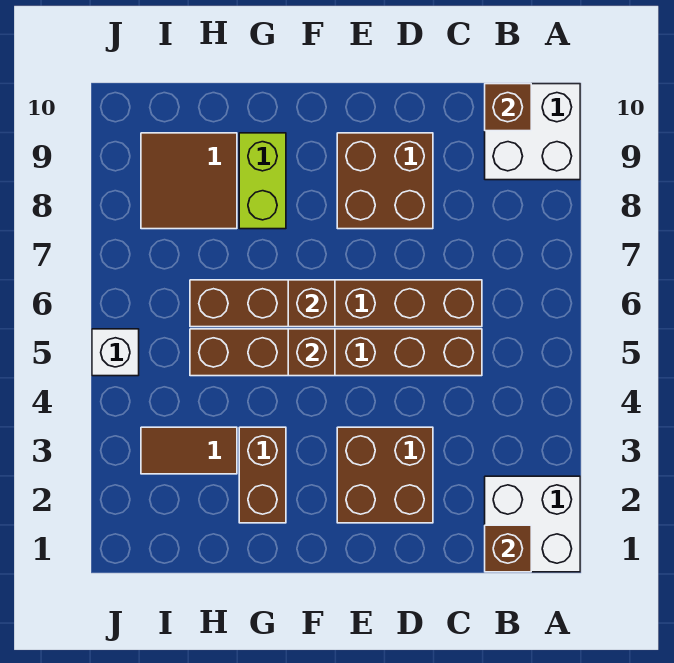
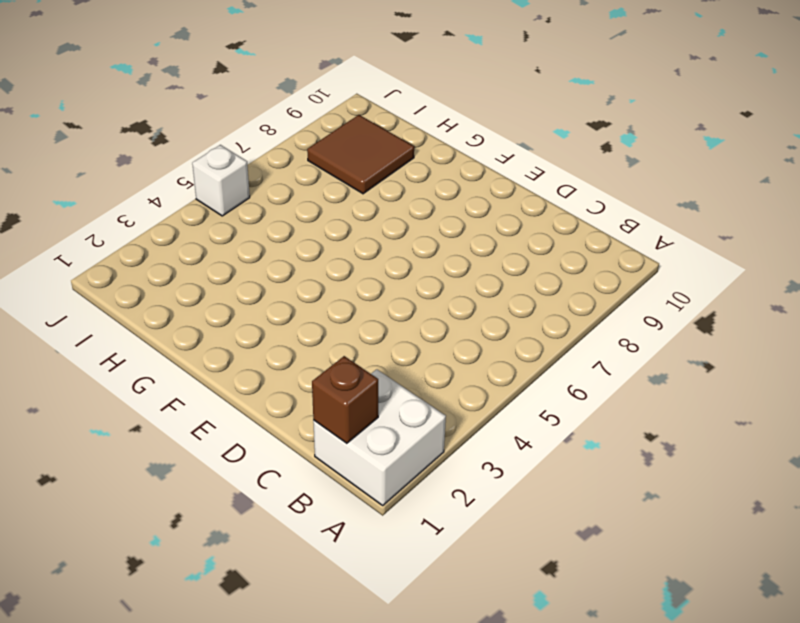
none -> white 2x2 brick [485,84,580,180]
none -> brown 1x6 brick [190,329,482,376]
none -> brown 1x6 brick [190,280,482,327]

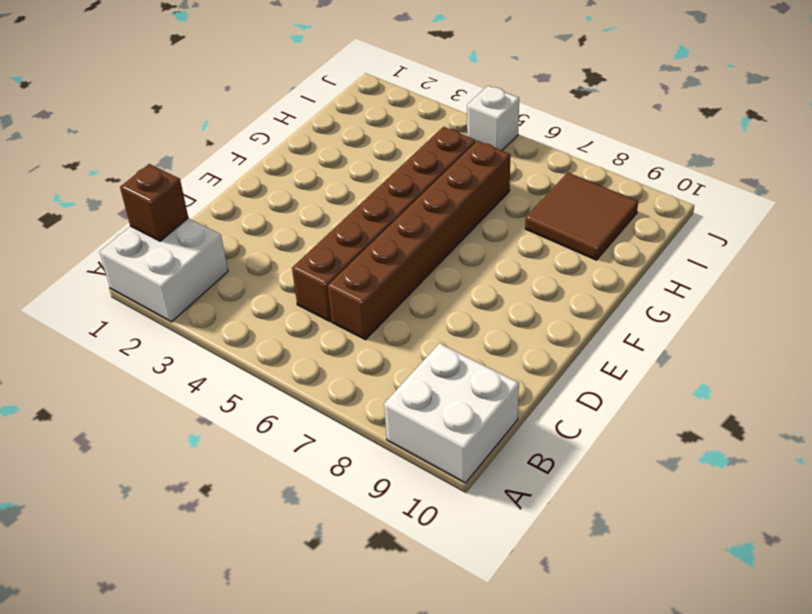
none -> brown 2x2 brick [337,427,433,523]
none -> brown 2x2 brick [337,133,433,229]
none -> brown 1x2 brick [239,427,286,523]

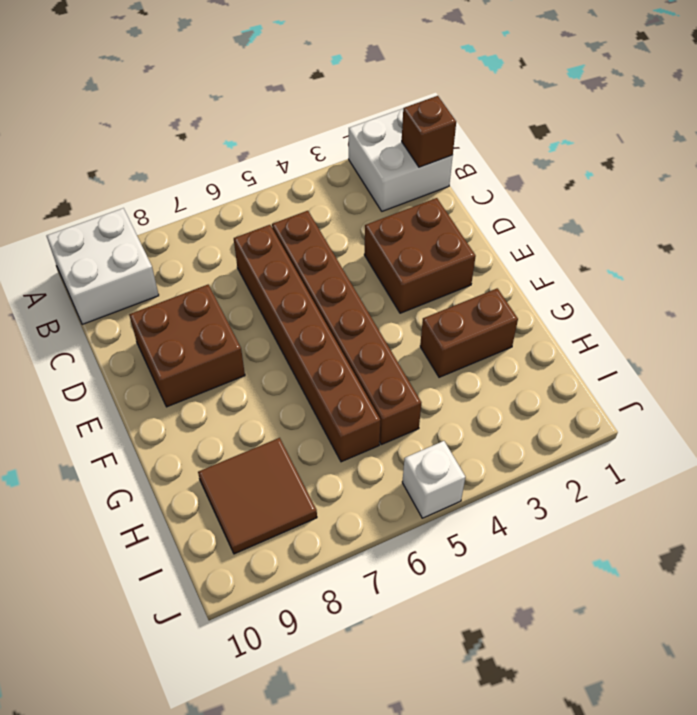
none -> lime 1x2 brick [239,133,286,229]
none -> brown 1x2 tile [141,427,237,474]
none -> brown 1x1 brick [485,84,531,131]

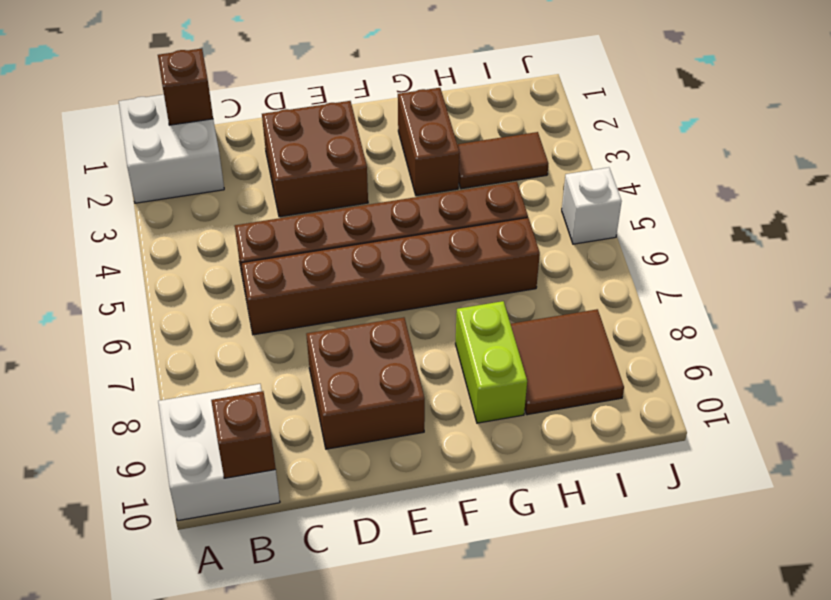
none -> brown 1x1 brick [288,329,335,376]
none -> brown 1x1 brick [288,280,335,327]

